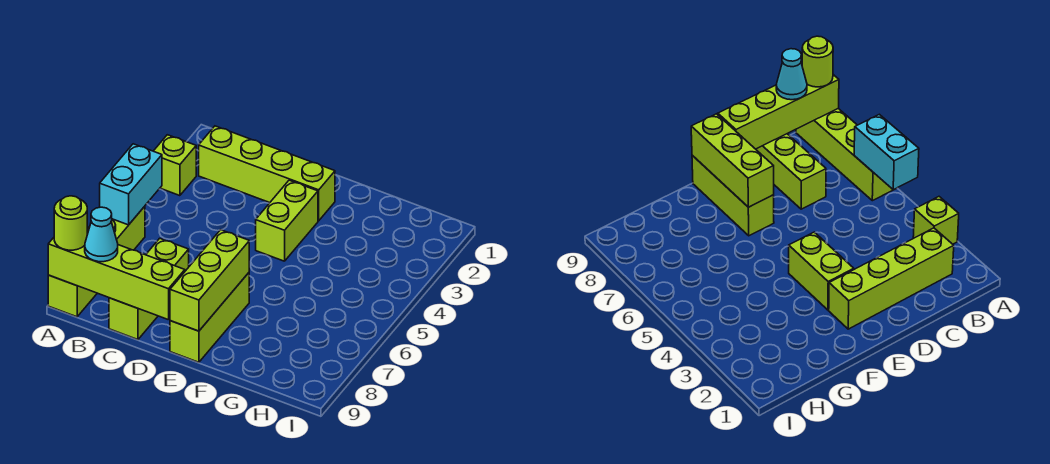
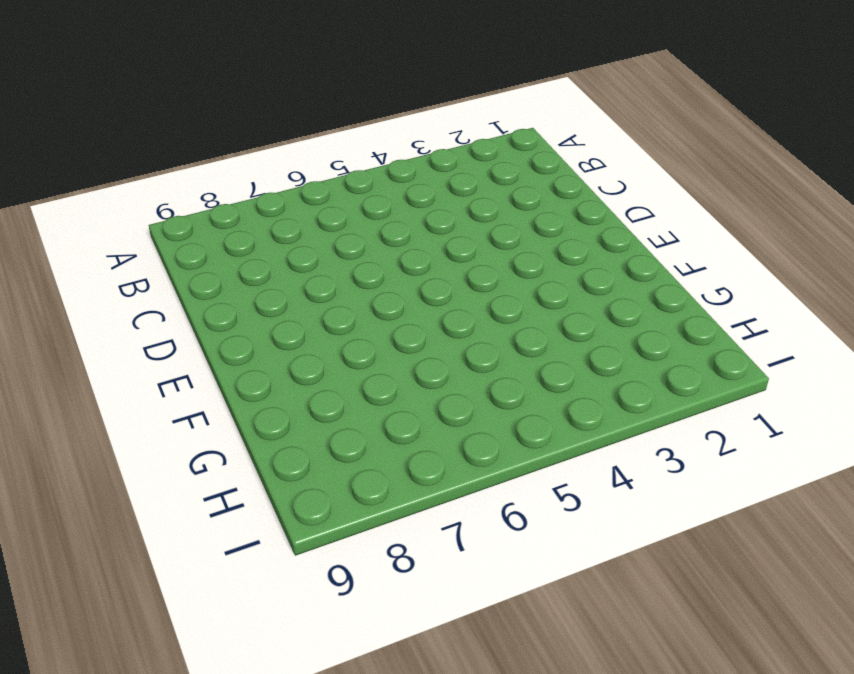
none -> lime 1x1 brick [154,135,196,196]
none -> lime 1x4 brick [48,206,145,317]

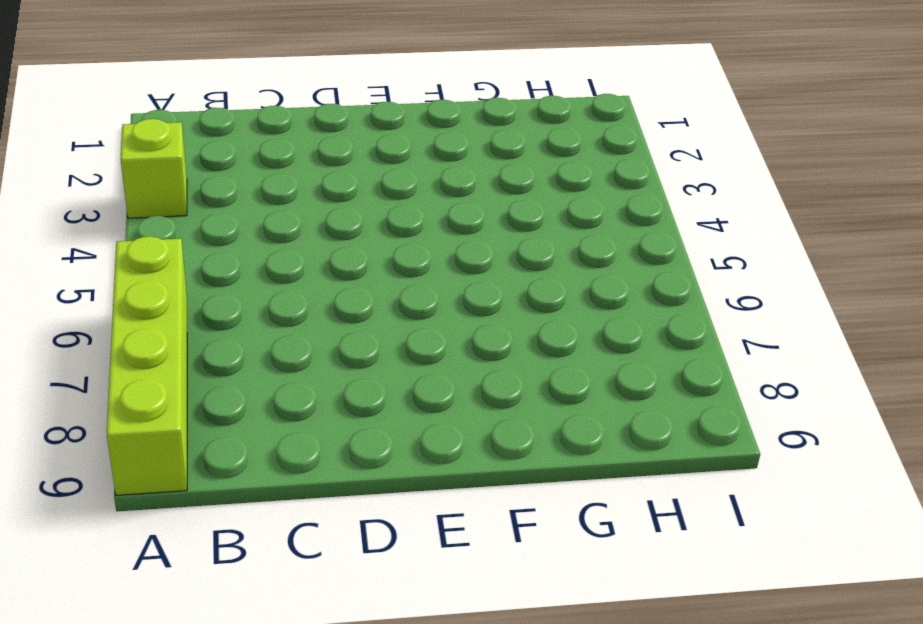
none -> lime 1x4 brick [199,126,335,221]
none -> lime 1x3 brick [109,238,189,340]

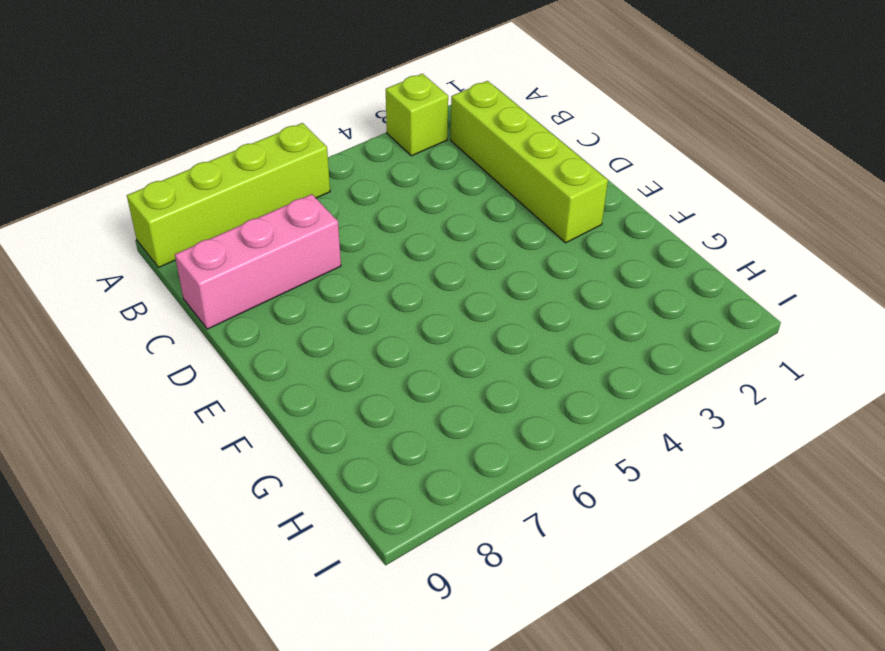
pink 1x3 brick [175,194,341,329] -> lime 1x3 brick [109,238,189,340]
none -> lime 1x2 brick [256,180,318,261]
none -> lime 1x3 brick [170,273,249,362]

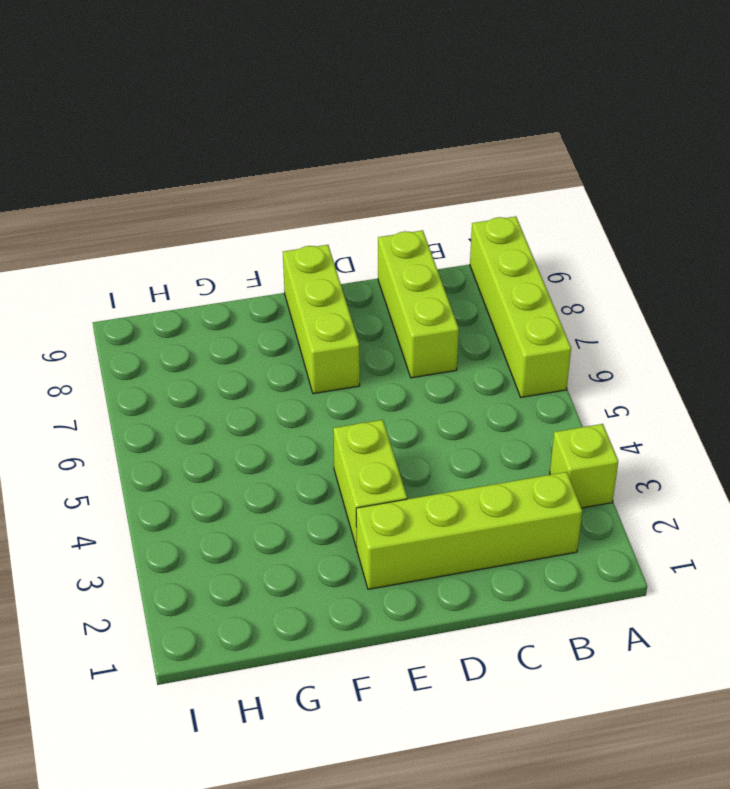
none -> cyan 1x2 brick [100,144,162,225]
none -> lime 1x4 brick [48,238,185,320]

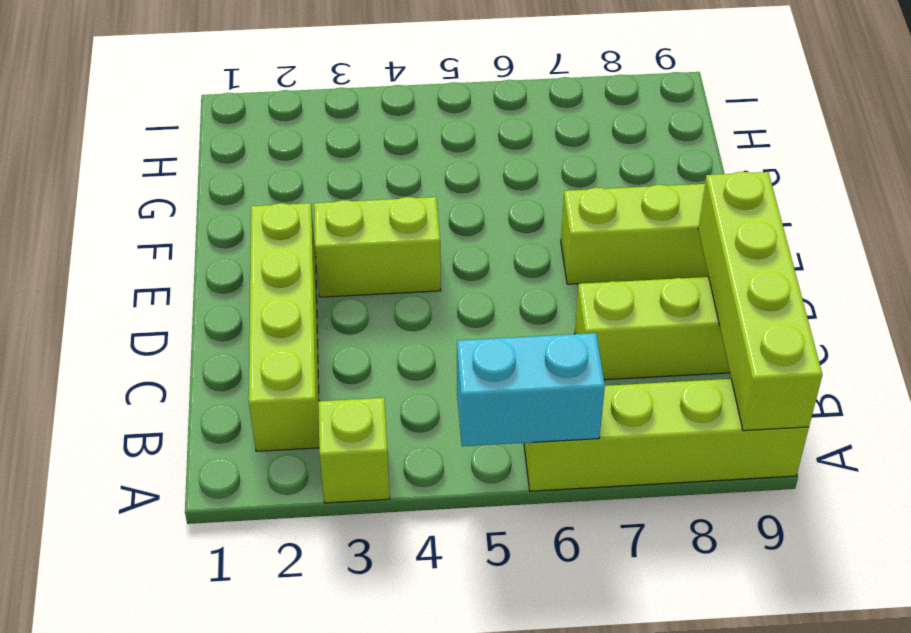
none -> lime 1x3 brick [170,230,249,331]
none -> lime 1x1 round brick [54,196,88,250]

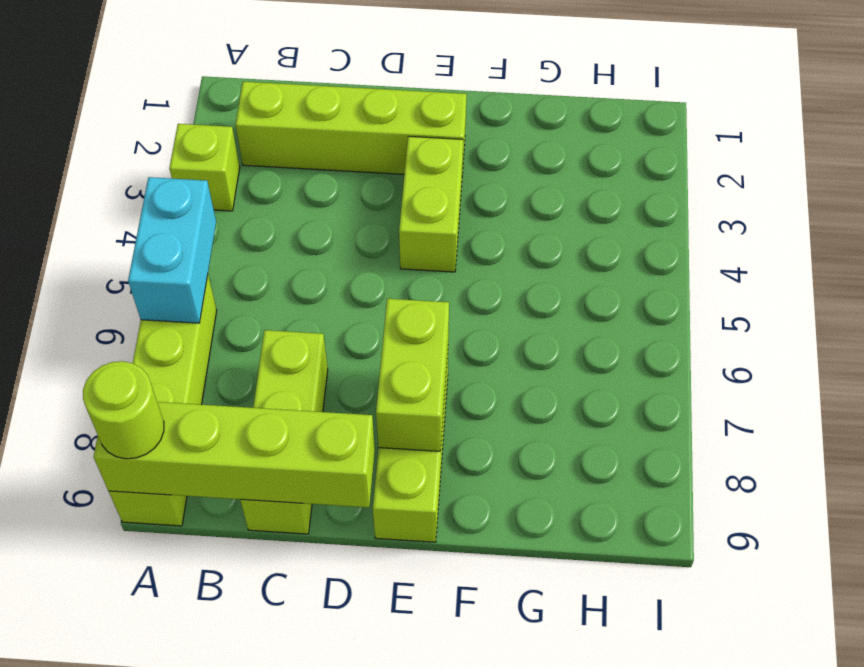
lime 1x2 brick [376,299,449,451] -> lime 1x3 brick [170,230,249,331]
none -> cyan 1x1 cone [85,207,118,262]

